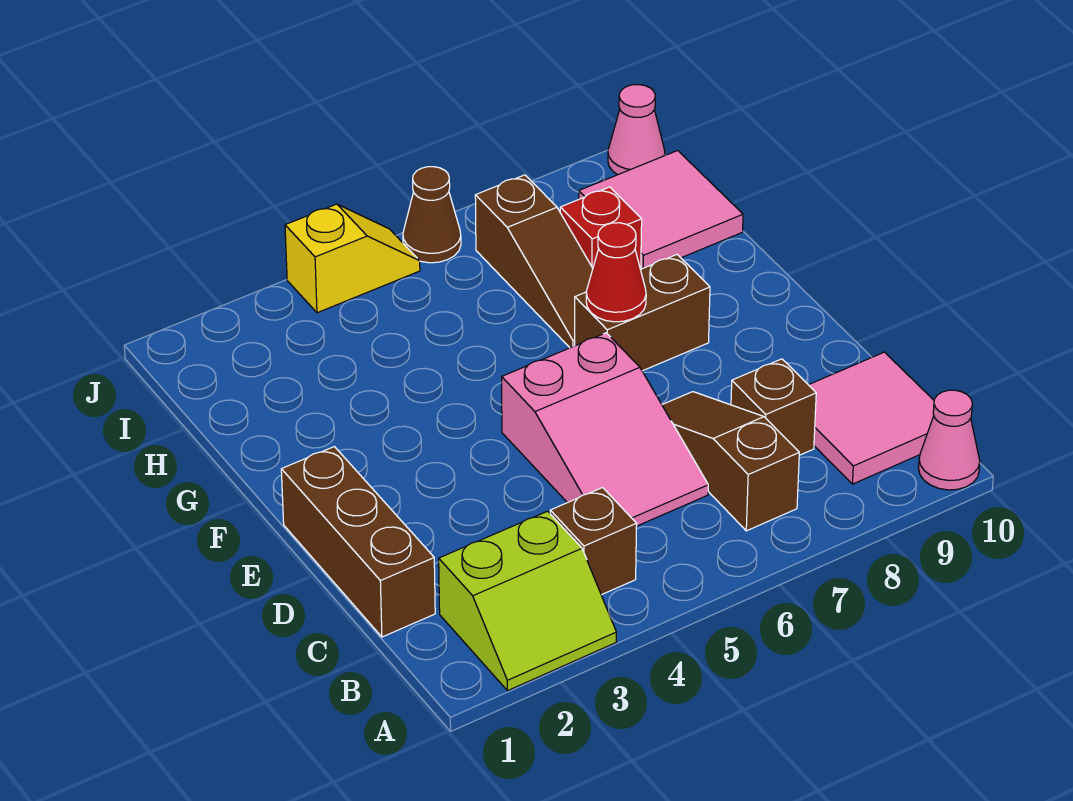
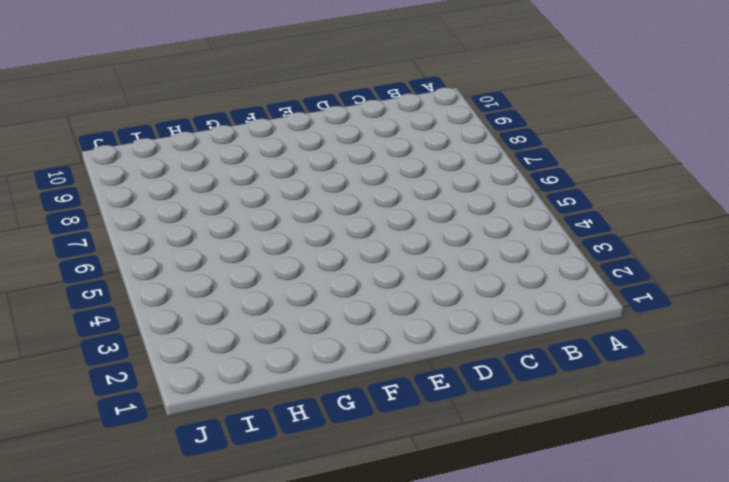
none -> lime 2x2 slope [439,511,616,691]
none -> pink 1x1 cone [919,390,980,490]
none -> brown 1x1 brick [550,488,637,595]

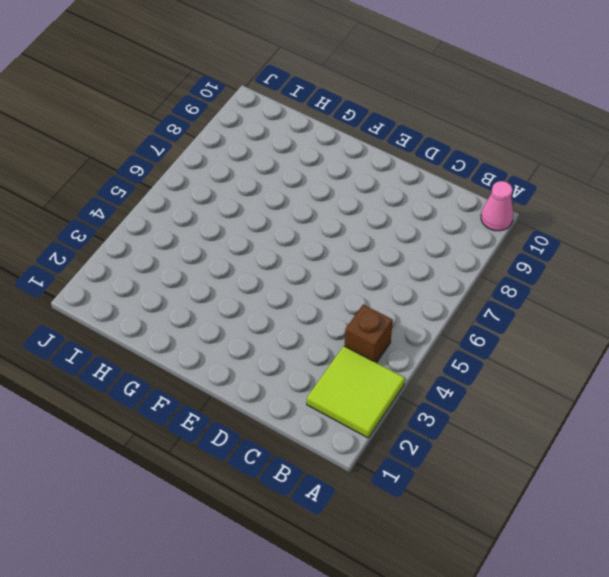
lime 2x2 tile [307,346,405,438] -> lime 2x2 slope [439,511,616,691]
none -> brown 1x3 slope [662,392,799,531]
none -> pink 2x2 tile [809,352,934,484]
none -> brown 1x3 brick [281,447,435,637]

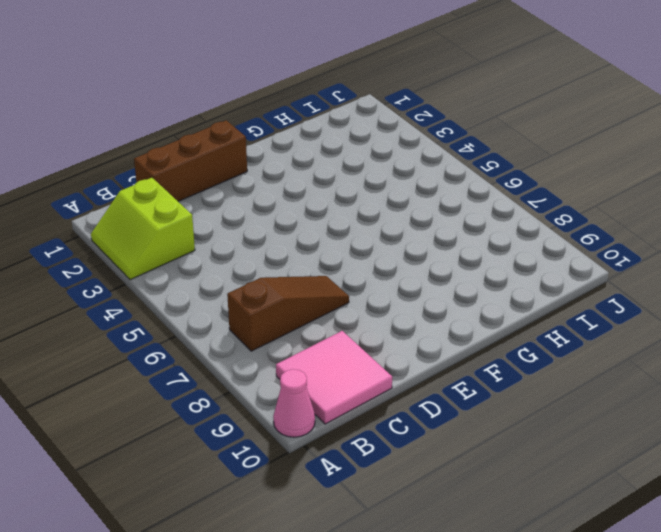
none -> brown 1x1 brick [550,488,637,595]
none -> pink 2x3 slope [502,333,708,526]
none -> brown 1x1 brick [731,359,816,455]

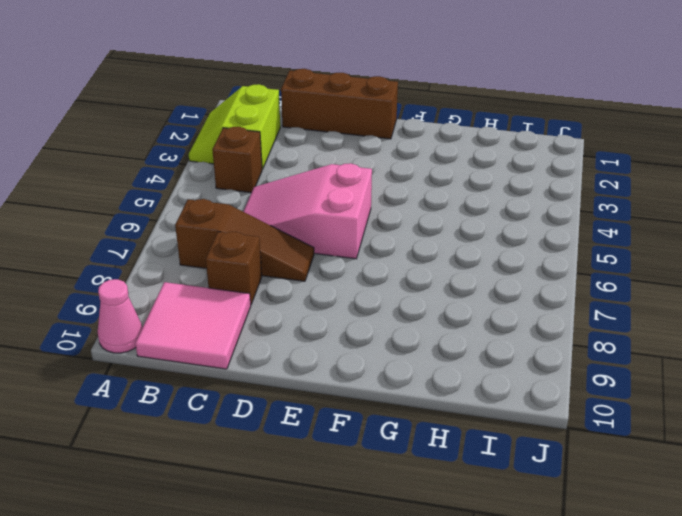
none -> brown 1x2 brick [575,255,710,371]
none -> brown 1x3 slope [475,175,593,348]
none -> red 1x1 brick [560,187,642,269]

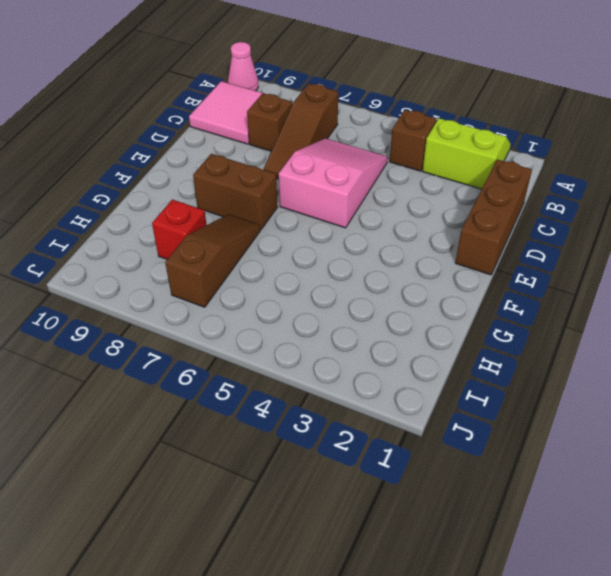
none -> pink 2x2 tile [579,151,743,269]
none -> yellow 1x2 slope [285,204,420,313]
none -> brown 1x1 cone [403,167,461,263]

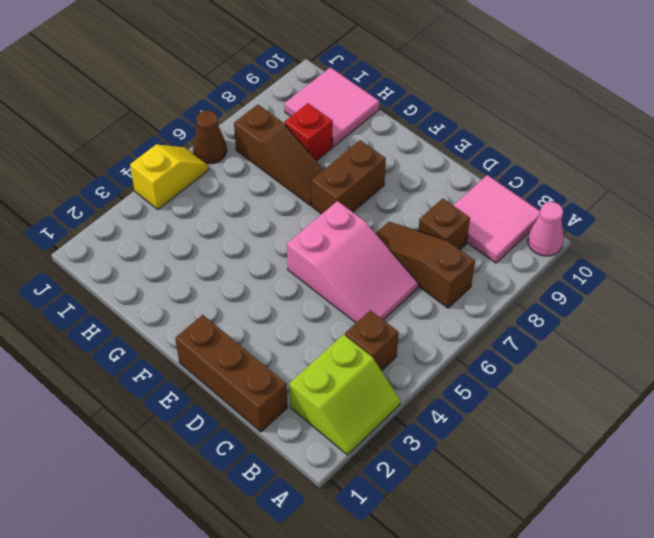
none -> pink 1x1 cone [608,85,665,175]
none -> red 1x1 cone [586,223,646,322]

